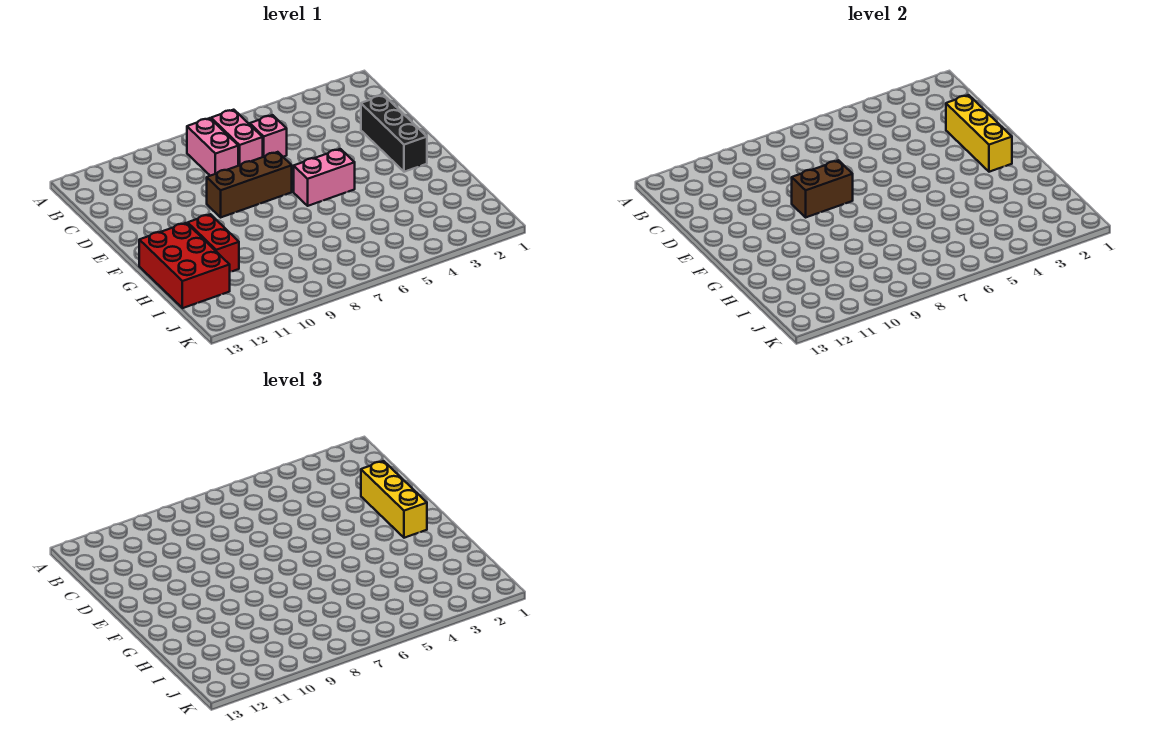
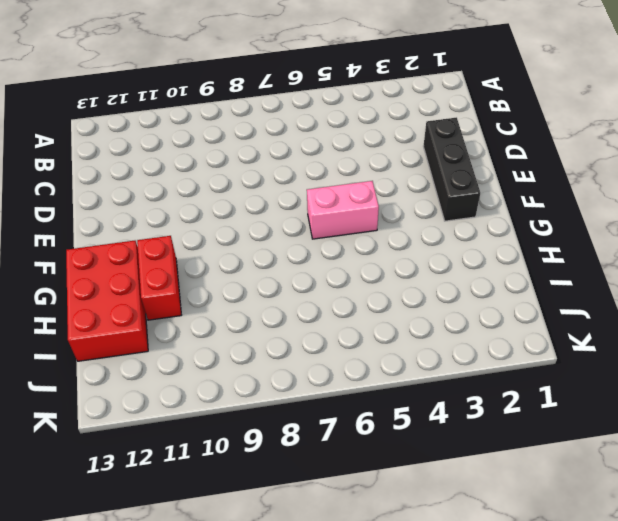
none -> pink 1x2 brick [211,110,263,166]
none -> pink 1x2 brick [187,118,238,176]

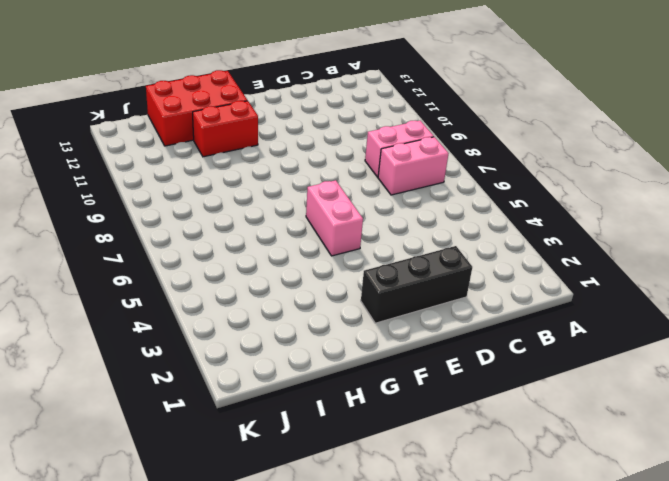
none -> pink 1x1 brick [250,115,287,157]
none -> brown 1x3 brick [207,152,292,217]

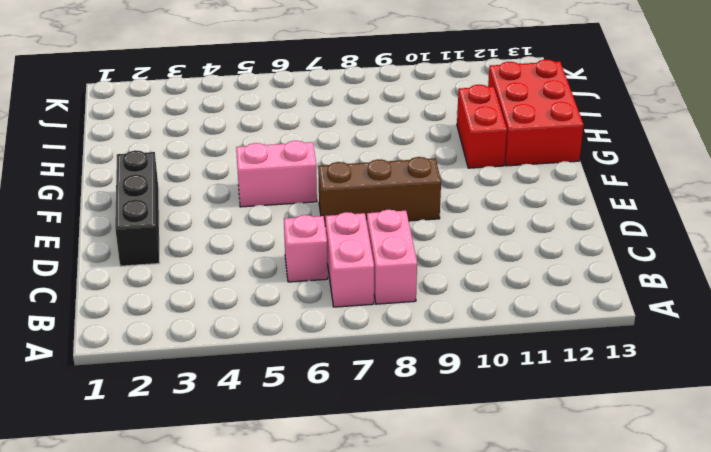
none -> yellow 1x3 brick [946,95,1012,172]
none -> brown 1x2 brick [792,160,853,217]

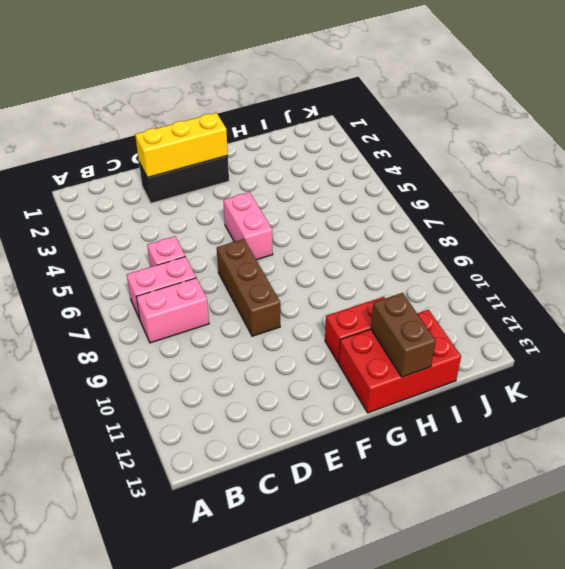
brown 1x2 brick [371,293,435,377] -> brown 1x2 brick moved to [792,160,853,217]
none -> yellow 1x3 brick [361,461,427,538]

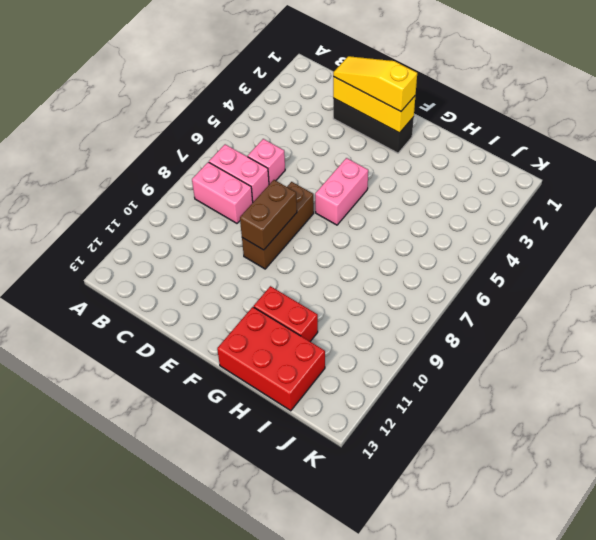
yellow 1x3 slope [333,56,417,111] -> yellow 1x3 brick [361,461,427,538]

